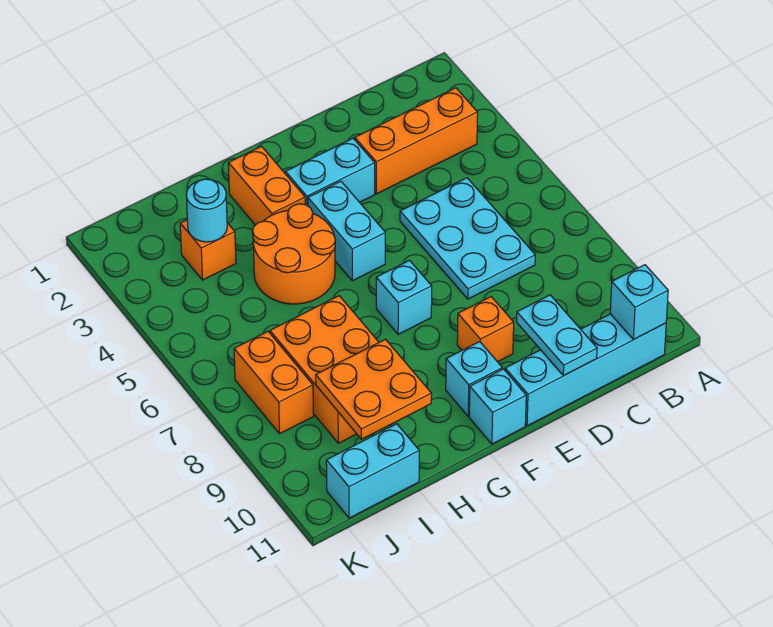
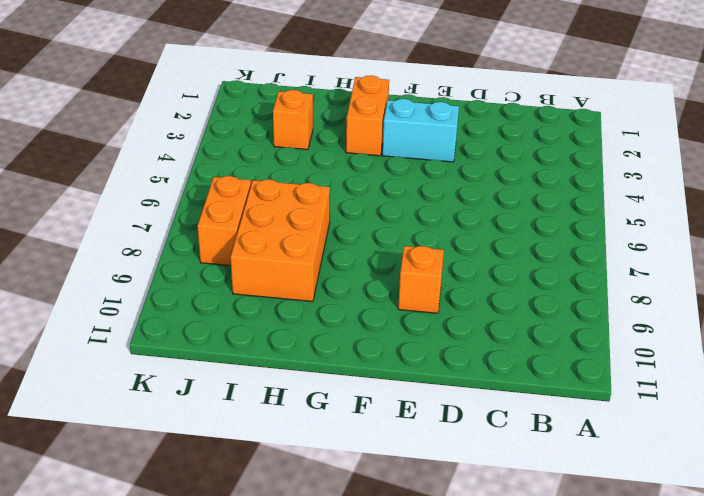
none -> orange 1x3 brick [355,88,478,194]
none -> cyan 1x4 brick [505,314,666,426]
none -> cyan 2x3 plate [400,178,535,299]

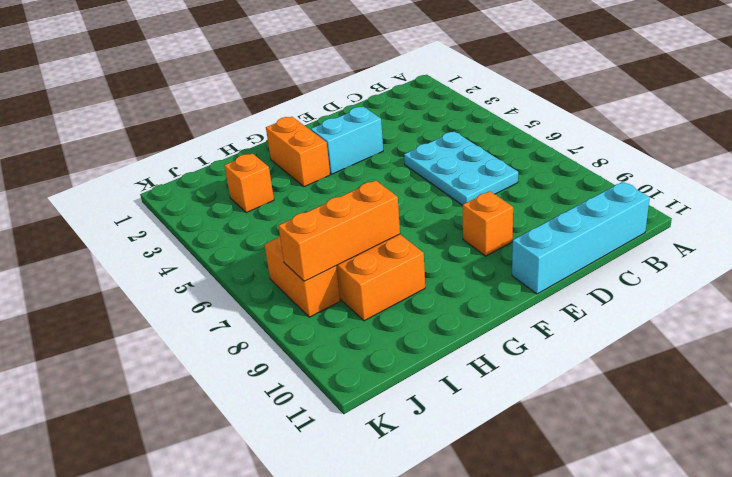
orange 1x3 brick [278,180,400,281] -> orange 1x3 brick moved to [355,88,478,194]
none -> cyan 1x2 brick [308,181,385,281]
none -> cyan 1x1 brick [376,260,432,334]
none -> cyan 1x1 brick [446,342,502,416]

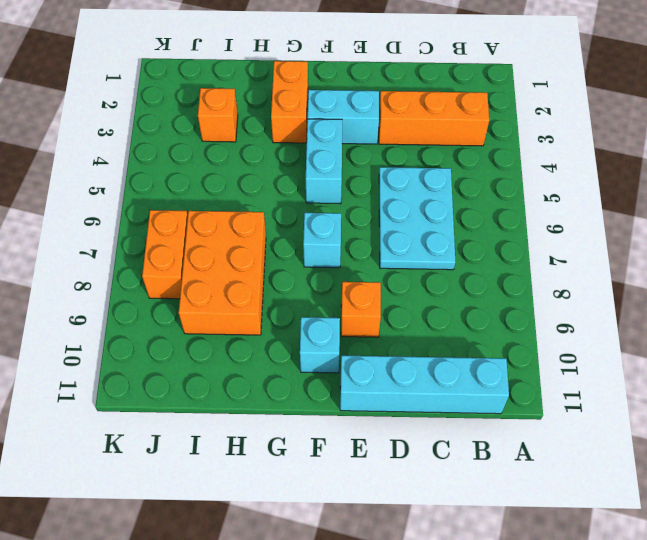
none -> cyan 1x1 brick [469,369,526,444]
none -> orange 2x2 round brick [252,204,335,304]
none -> cyan 1x2 brick [326,424,419,518]

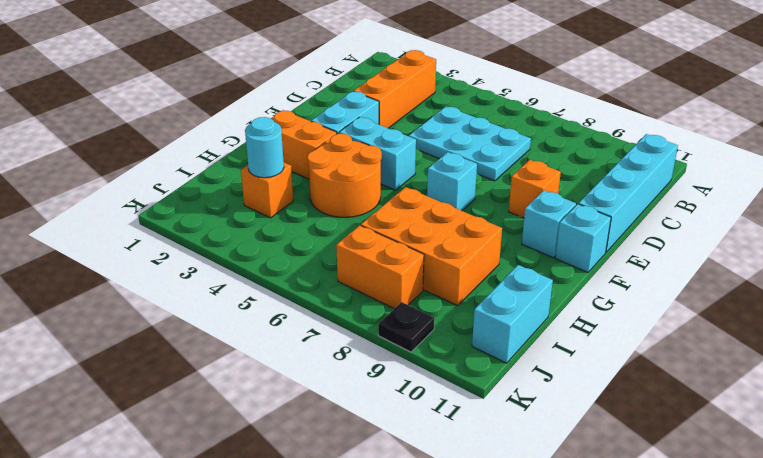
black 1x1 plate [378,302,434,352] -> none
none -> cyan 1x1 brick [610,265,668,340]
none -> cyan 1x2 plate [517,295,597,376]
none -> orange 2x2 plate [316,339,432,439]

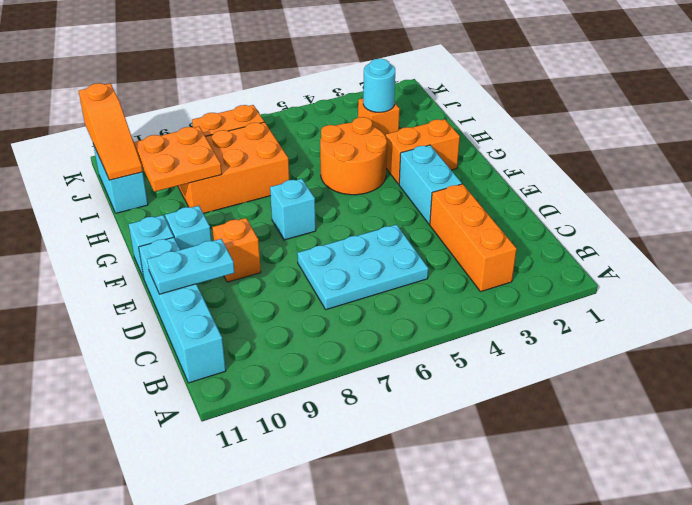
orange 1x3 slope [79,83,143,180] -> none
none -> cyan 1x2 brick [308,181,385,281]
none -> cyan 1x1 brick [610,265,668,340]

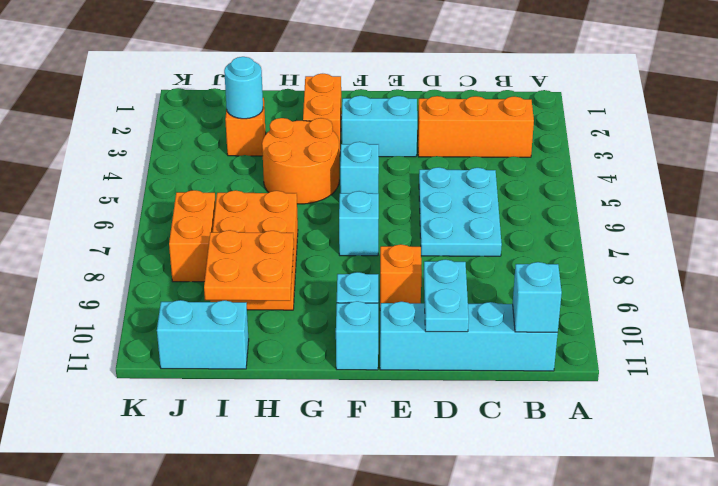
cyan 1x1 brick [340,142,379,194] -> cyan 1x2 brick [308,181,385,281]

